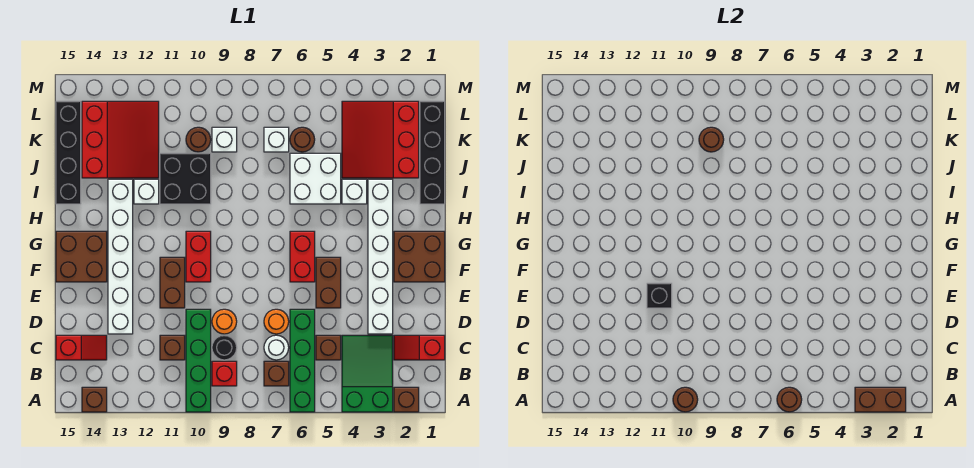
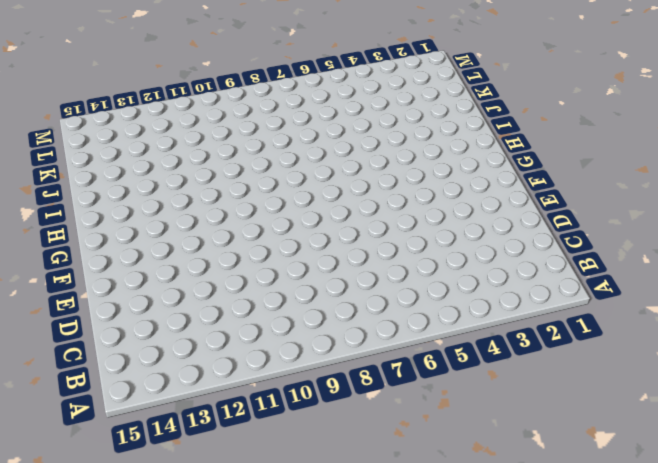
none -> brown 1x1 brick [394,387,419,412]
none -> green 2x3 slope [342,335,393,412]
none -> green 1x4 brick [290,309,315,412]
none -> green 1x4 brick [186,309,211,412]

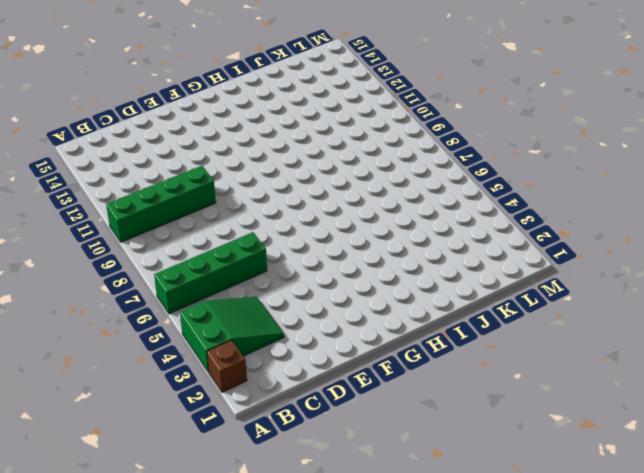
none -> brown 1x1 brick [82,387,107,412]
none -> brown 1x1 brick [264,361,289,386]
none -> red 1x1 brick [212,361,237,386]
none -> red 1x2 slope [394,335,445,360]

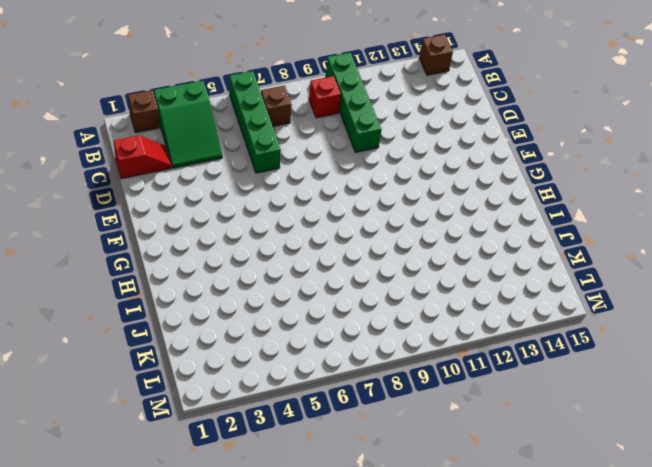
none -> brown 1x1 brick [316,335,341,360]
none -> white 1x1 round brick [264,335,289,360]
none -> black 1x1 round brick [212,335,237,360]
none -> brown 1x1 brick [160,335,185,360]

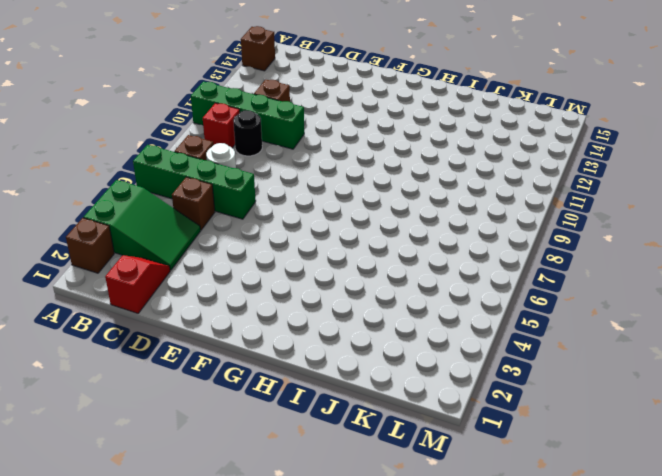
none -> red 1x2 slope [56,335,107,360]
none -> white 1x6 brick [368,179,393,334]
none -> orange 1x1 round brick [264,309,289,334]
none -> orange 1x1 round brick [212,309,237,334]

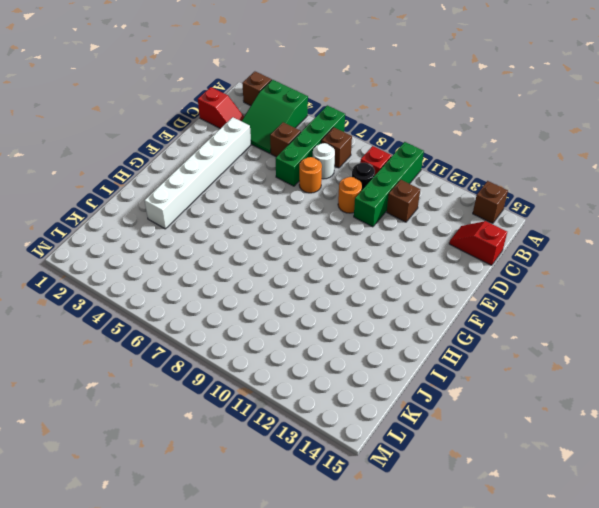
none -> white 1x6 brick [108,179,133,334]
none -> brown 1x2 brick [316,257,341,308]
none -> brown 1x2 brick [160,257,185,308]
none -> brown 2x2 brick [394,231,445,282]

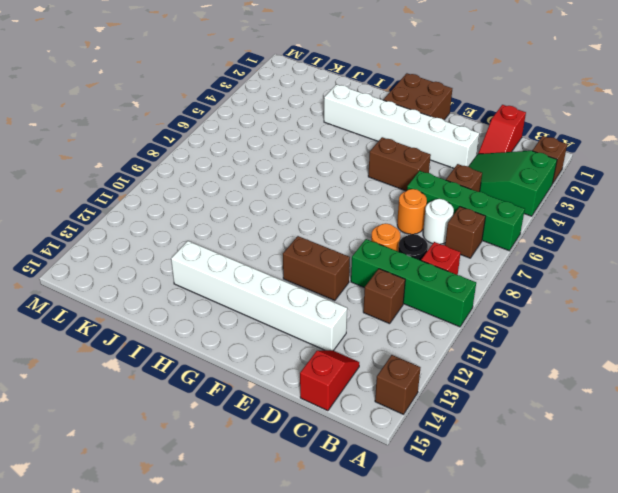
none -> red 1x2 brick [290,231,315,282]
none -> red 1x2 brick [186,231,211,282]
none -> brown 2x2 brick [56,231,107,282]
none -> black 1x4 brick [420,101,445,204]

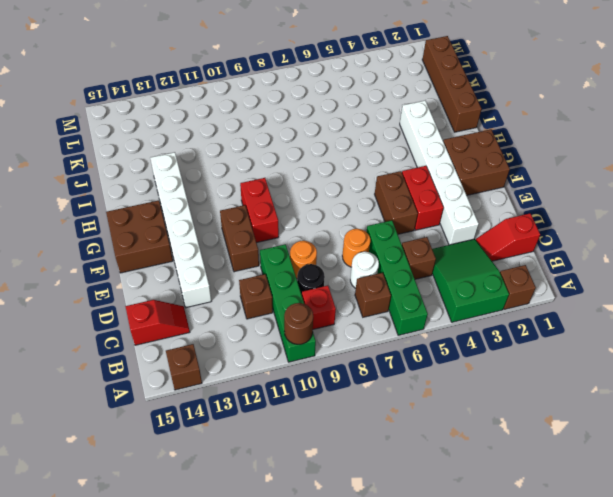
red 1x2 brick [402,166,444,230] -> red 1x2 brick moved to [290,231,315,282]
brown 1x4 brick [422,36,482,132] -> black 1x4 brick [420,101,445,204]
none -> white 1x1 brick [342,179,367,204]
none -> white 2x2 brick [290,153,341,204]
none -> black 2x2 brick [160,153,211,204]
none -> white 1x1 brick [134,179,159,204]

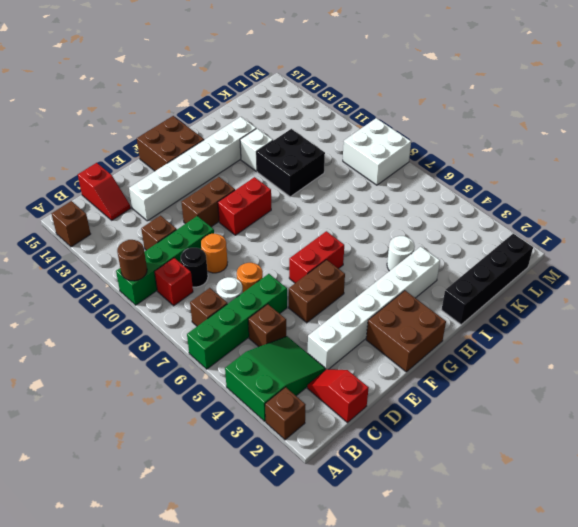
white 1x1 round brick [387,236,415,271] -> white 1x1 brick [342,179,367,204]
white 2x2 brick [343,118,411,185] -> white 2x2 brick moved to [290,153,341,204]
none -> black 1x4 brick [56,101,81,204]
none -> red 3x3 slope [342,101,419,178]
none -> red 3x3 slope [82,101,159,178]
none -> brown 1x1 round brick [290,127,315,152]

